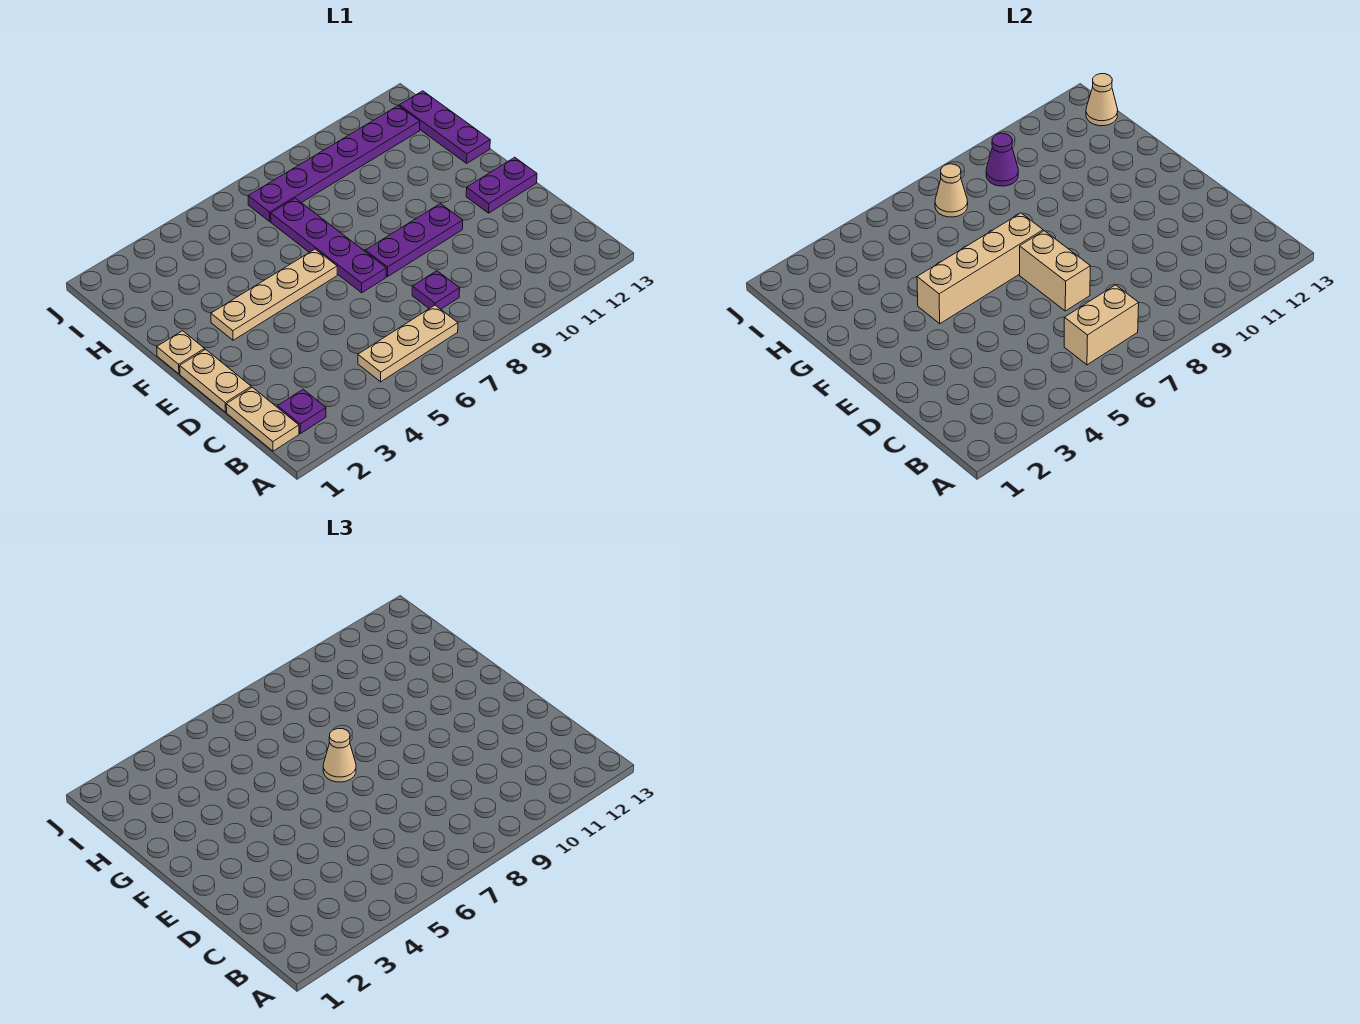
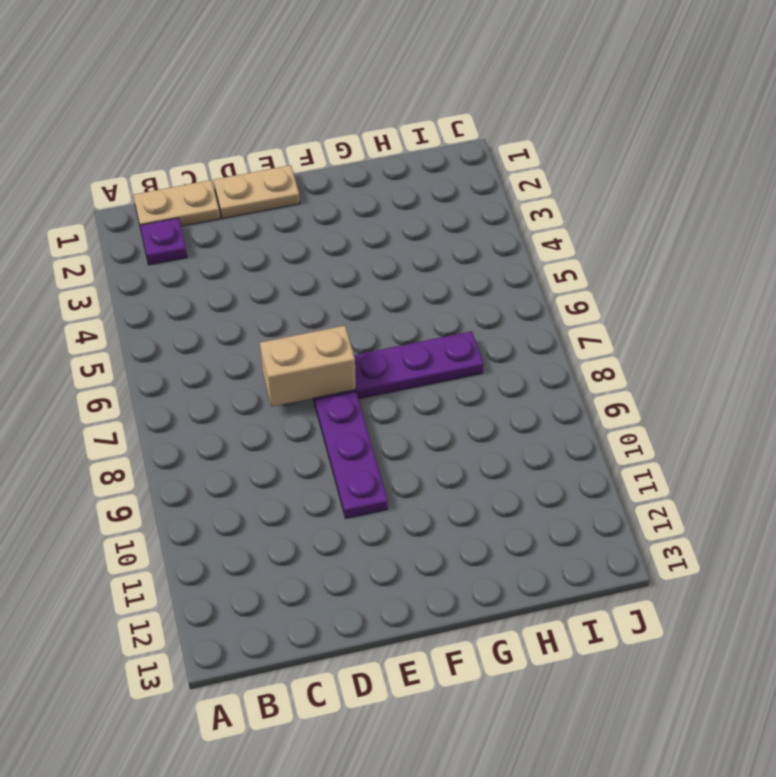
none -> tan 1x3 plate [358,305,458,382]
none -> purple 1x1 plate [412,271,460,309]
none -> purple 1x2 plate [466,157,537,213]

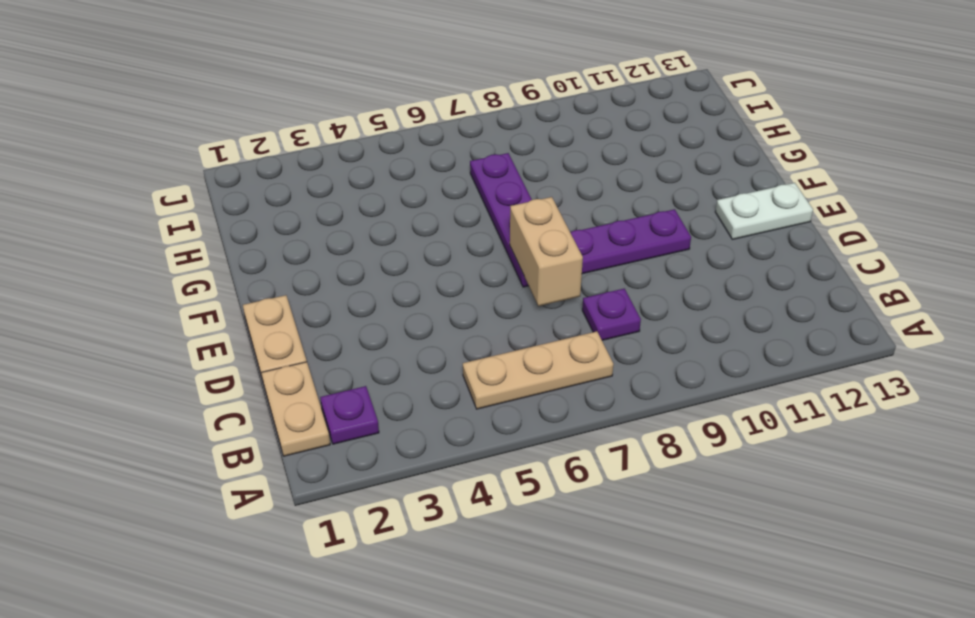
white 1x2 plate [715,183,813,239] -> purple 1x2 plate [466,157,537,213]
none -> tan 1x1 plate [157,331,205,374]
none -> tan 1x4 plate [211,249,337,340]
none -> purple 1x3 plate [399,91,490,163]

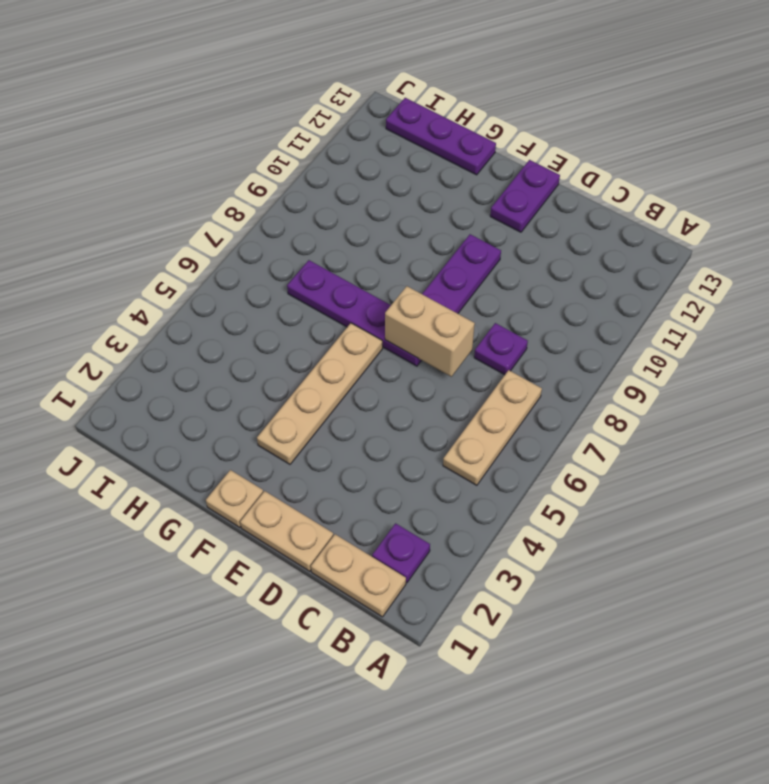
none -> purple 1x6 plate [248,106,420,221]
none -> tan 1x2 brick [1064,285,1139,365]
none -> tan 1x4 brick [917,213,1043,324]

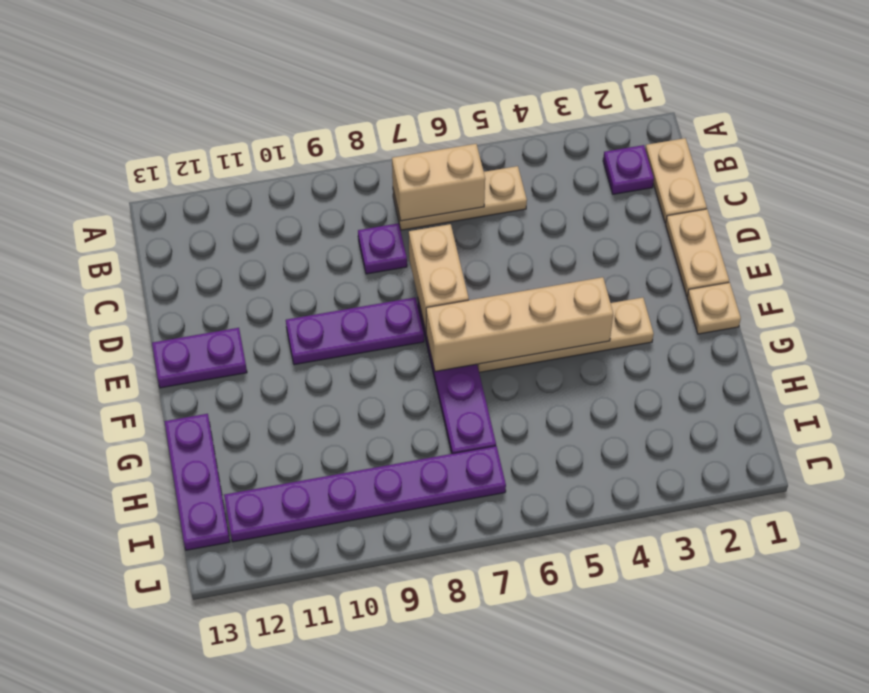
none -> tan 1x1 cone [935,164,968,217]
none -> purple 1x1 cone [986,133,1018,186]
none -> tan 1x1 cone [1086,74,1118,126]

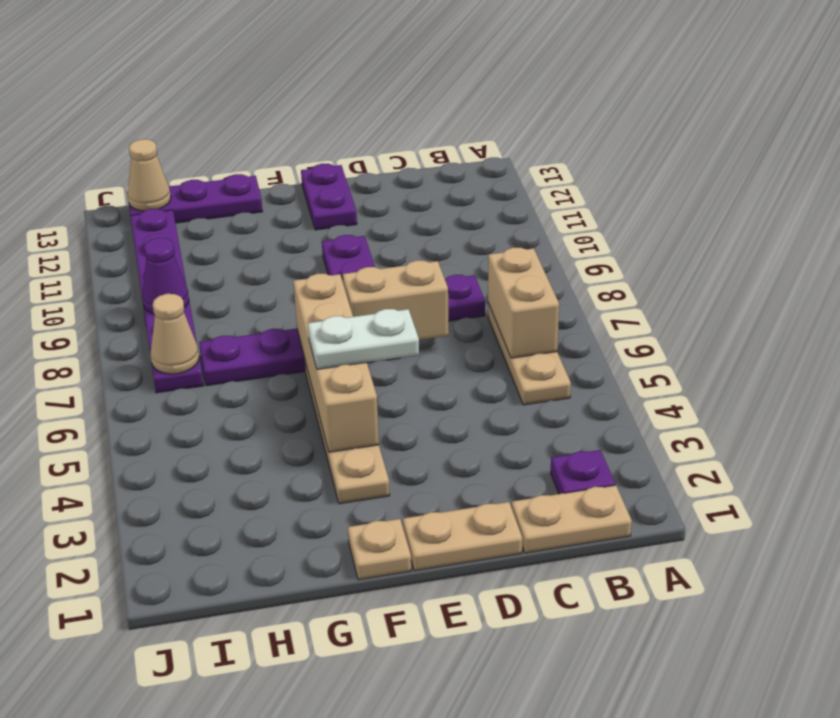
white 1x2 plate [308,309,419,369] -> none
none -> tan 1x1 cone [323,728,356,782]

